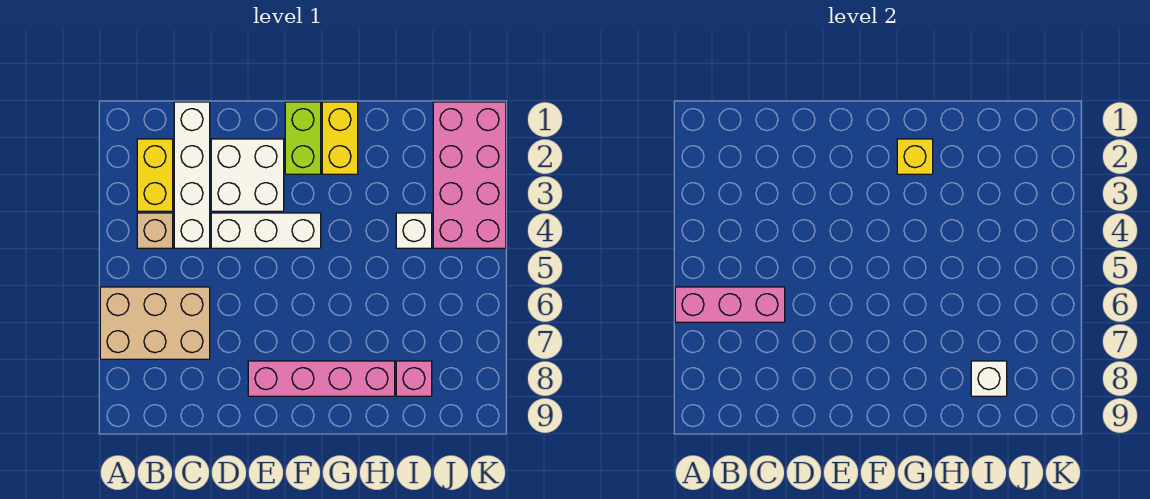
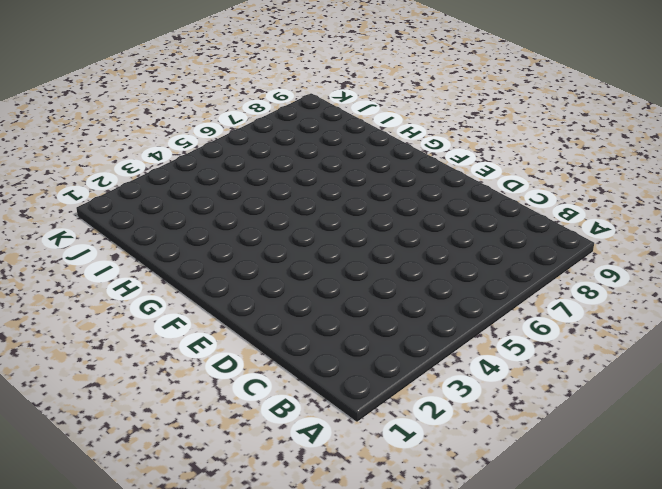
none -> tan 2x3 brick [100,287,210,359]
none -> yellow 1x2 brick [137,139,173,211]
none -> tan 1x1 brick [137,213,173,248]

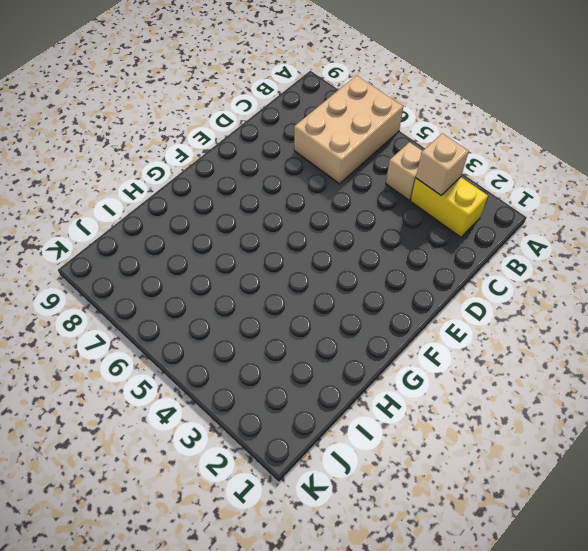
tan 1x1 brick [416,133,469,195] -> none
none -> white 1x4 brick [174,102,210,248]
none -> white 2x2 brick [211,139,284,211]
none -> white 1x3 brick [211,213,321,248]

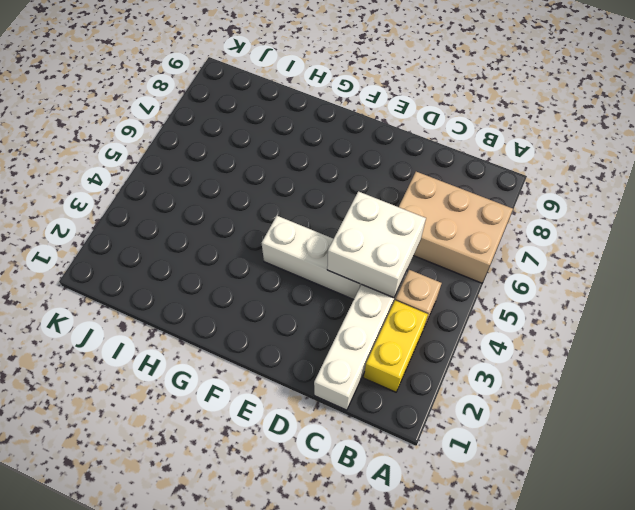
white 2x2 brick [327,191,426,298] -> white 2x2 brick moved to [211,139,284,211]
none -> pink 1x4 brick [248,361,395,396]
none -> lime 1x2 brick [285,102,321,174]
none -> yellow 1x2 brick [322,102,358,174]

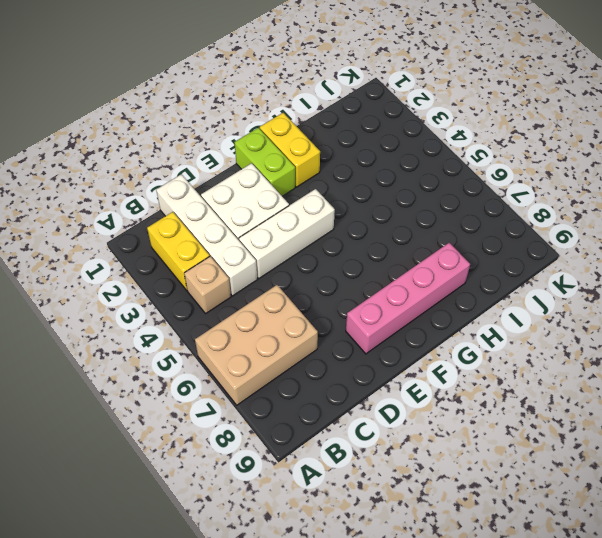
none -> white 1x1 brick [396,213,432,248]
none -> pink 1x1 brick [396,361,432,396]
none -> pink 2x4 brick [433,102,506,248]

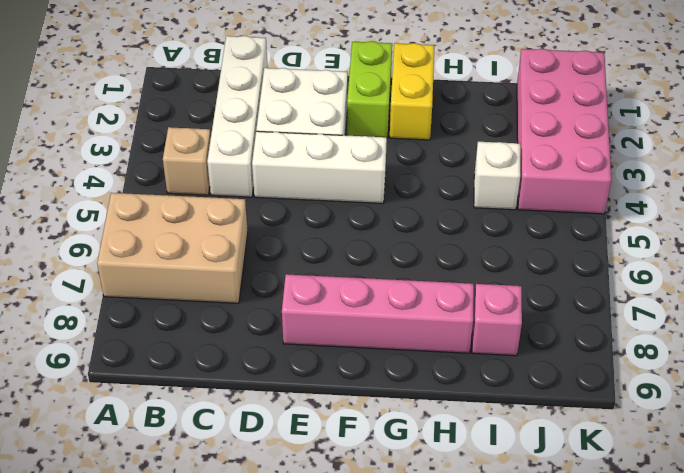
none -> yellow 1x2 brick [137,139,173,211]
none -> pink 1x3 brick [675,287,785,322]
none -> yellow 1x1 brick [897,139,933,174]

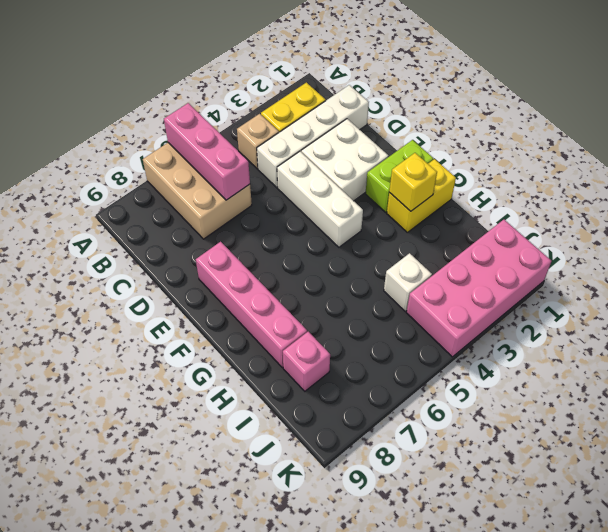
none -> white 1x1 brick [971,361,1007,396]

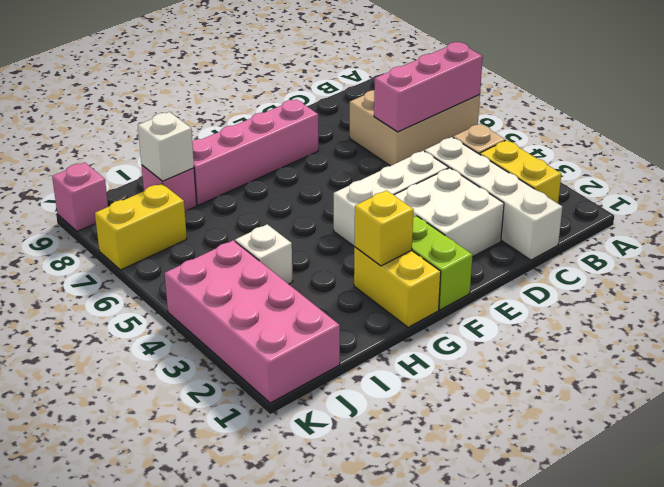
yellow 1x2 brick [95,184,187,270] -> none
pink 1x1 brick [52,162,108,232] -> none

